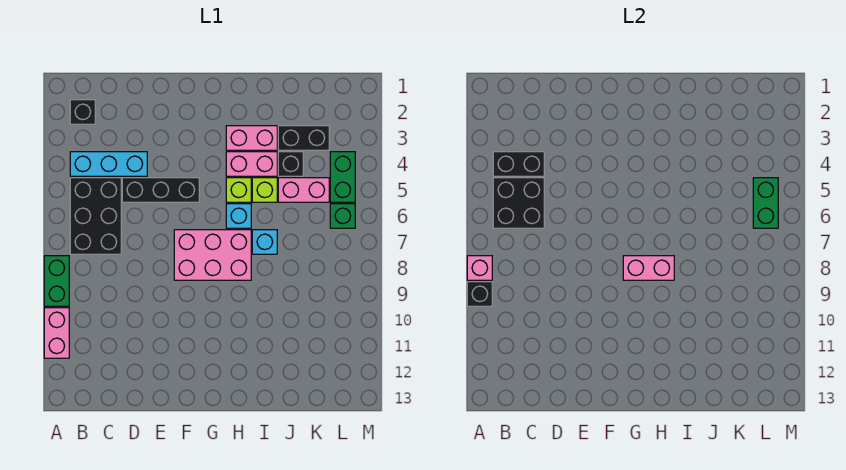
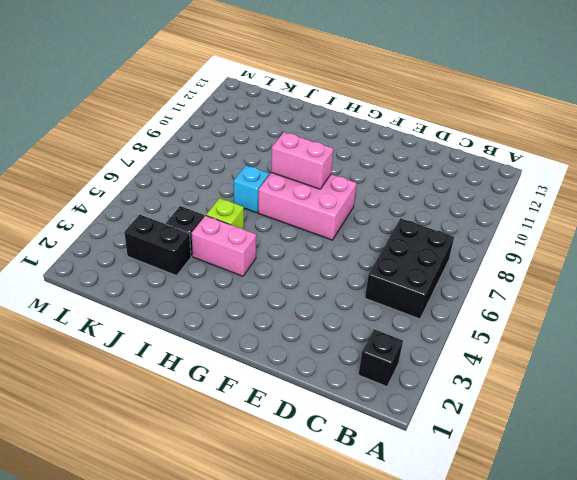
none -> green 1x2 brick [44,256,69,306]
none -> pink 1x2 brick [44,308,69,358]
none -> cyan 1x3 brick [70,152,147,176]

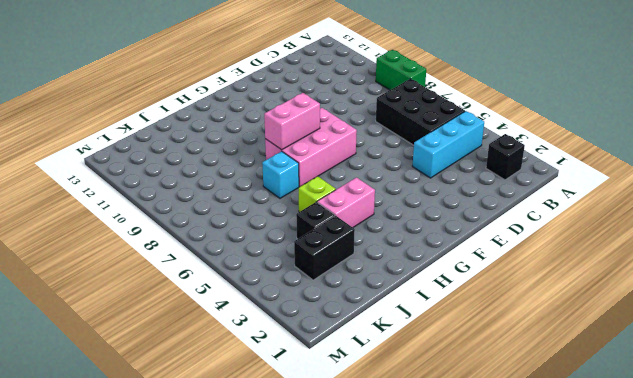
none -> pink 1x2 brick [44,308,69,358]
none -> black 1x3 brick [122,178,199,202]
none -> pink 1x2 brick [226,126,277,150]

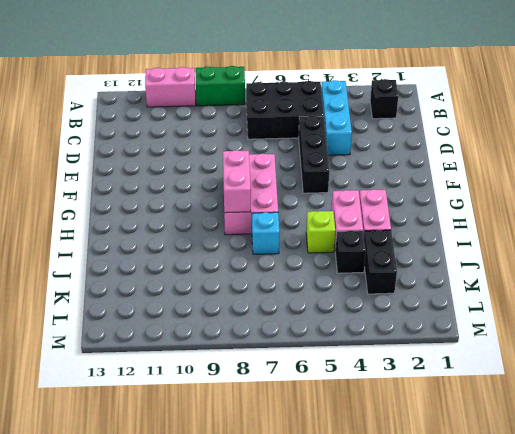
none -> lime 1x1 brick [226,178,251,202]
none -> cyan 1x1 brick [226,204,251,228]
none -> pink 1x2 brick [278,178,329,202]

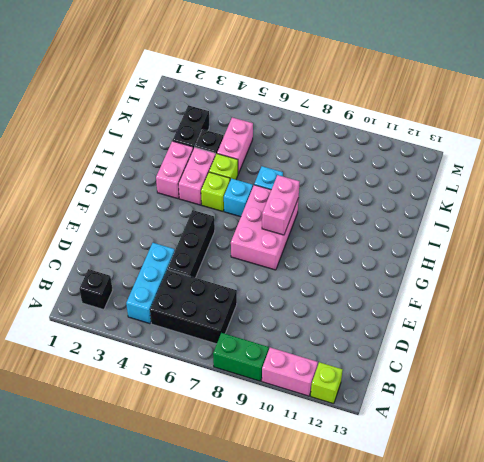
lime 1x1 brick [311,362,343,404] -> none
none -> green 1x2 brick [330,152,355,202]
none -> green 1x1 brick [330,204,355,228]
none -> pink 1x1 brick [467,256,492,280]

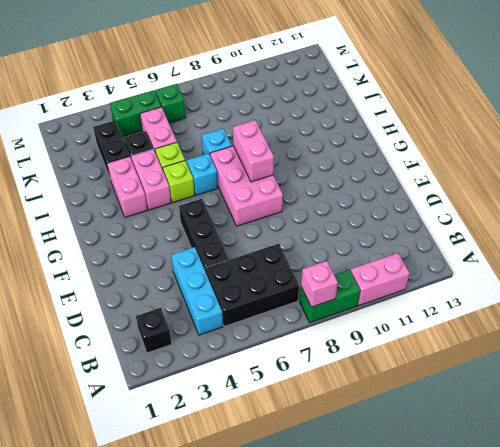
none -> black 1x1 brick [467,282,492,306]
none -> black 1x2 brick [493,152,544,176]
none -> black 2x2 brick [493,178,544,228]

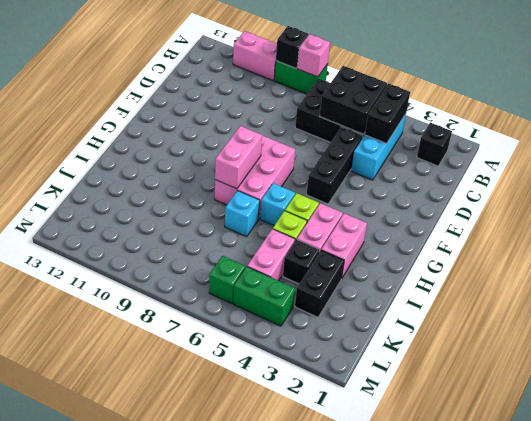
none -> green 1x2 brick [753,178,778,228]

